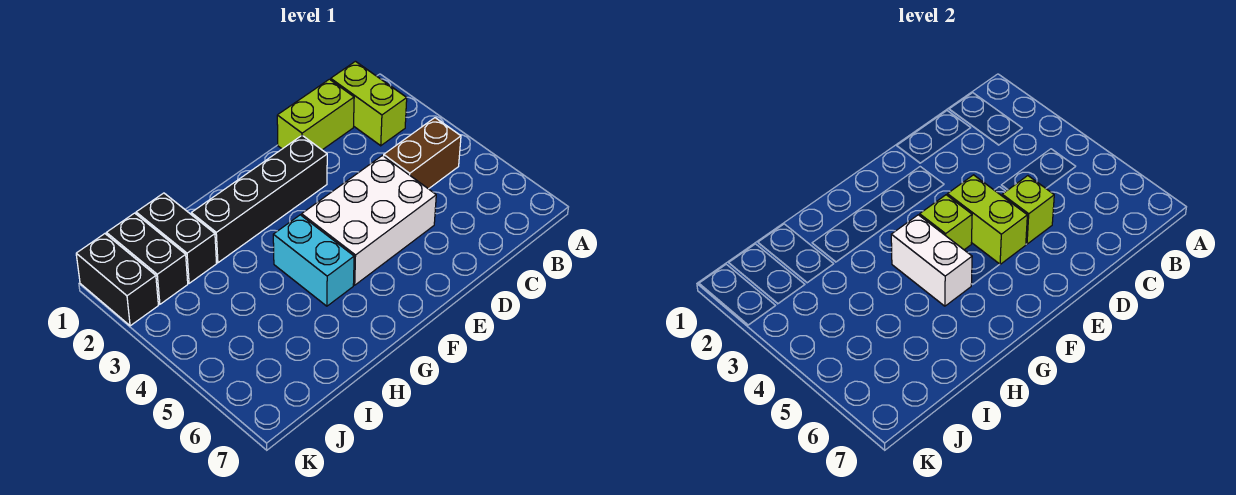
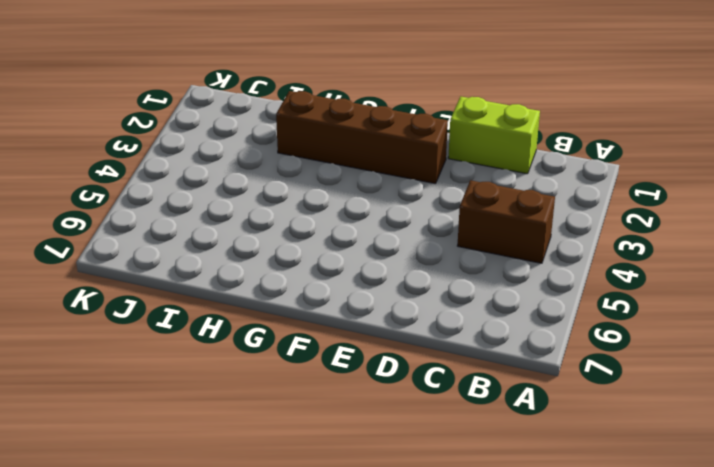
brown 1x4 brick [276,91,448,184] -> black 1x4 brick [191,135,327,263]
none -> lime 1x2 brick [331,61,407,146]
none -> white 2x3 brick [302,156,436,285]
none -> cyan 1x2 brick [273,215,354,306]

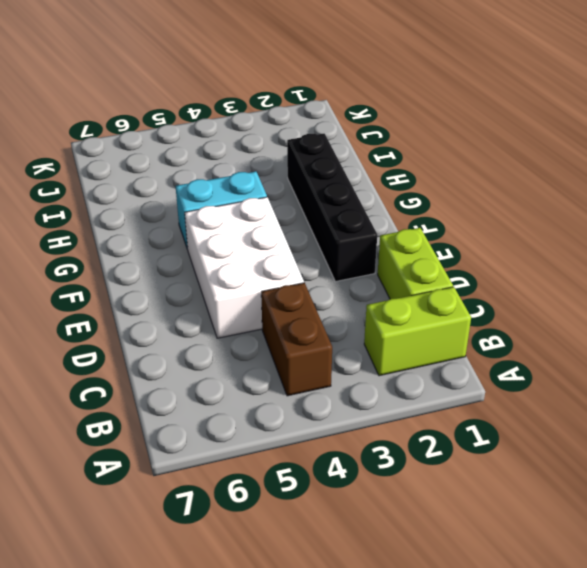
none -> black 1x2 brick [136,193,217,283]
none -> black 1x2 brick [107,213,188,304]
none -> black 1x2 brick [76,234,158,326]

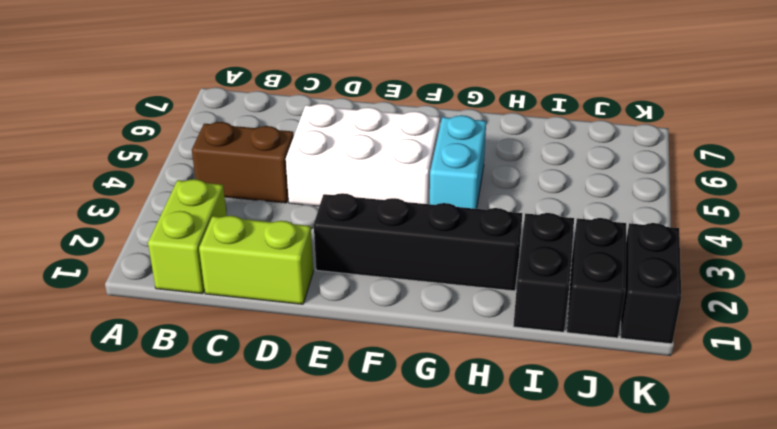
none -> lime 1x1 brick [1002,176,1054,244]
none -> lime 1x2 brick [947,175,1027,264]
none -> lime 1x1 brick [920,195,972,250]

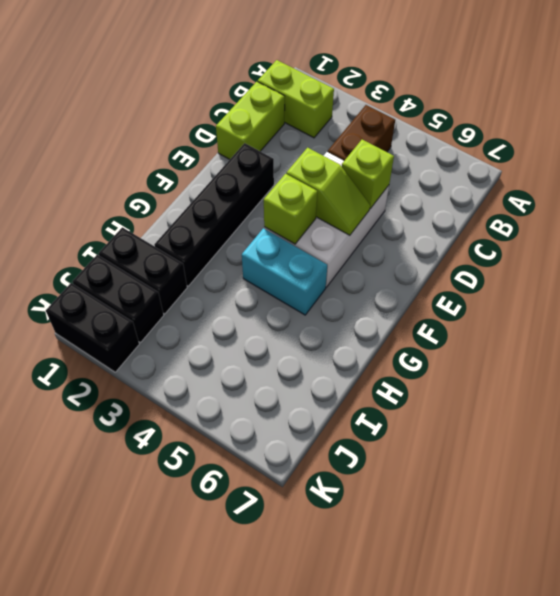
lime 1x2 slope [286,148,370,235] -> lime 1x2 brick [947,175,1027,264]
none -> white 1x2 brick [891,215,972,306]

